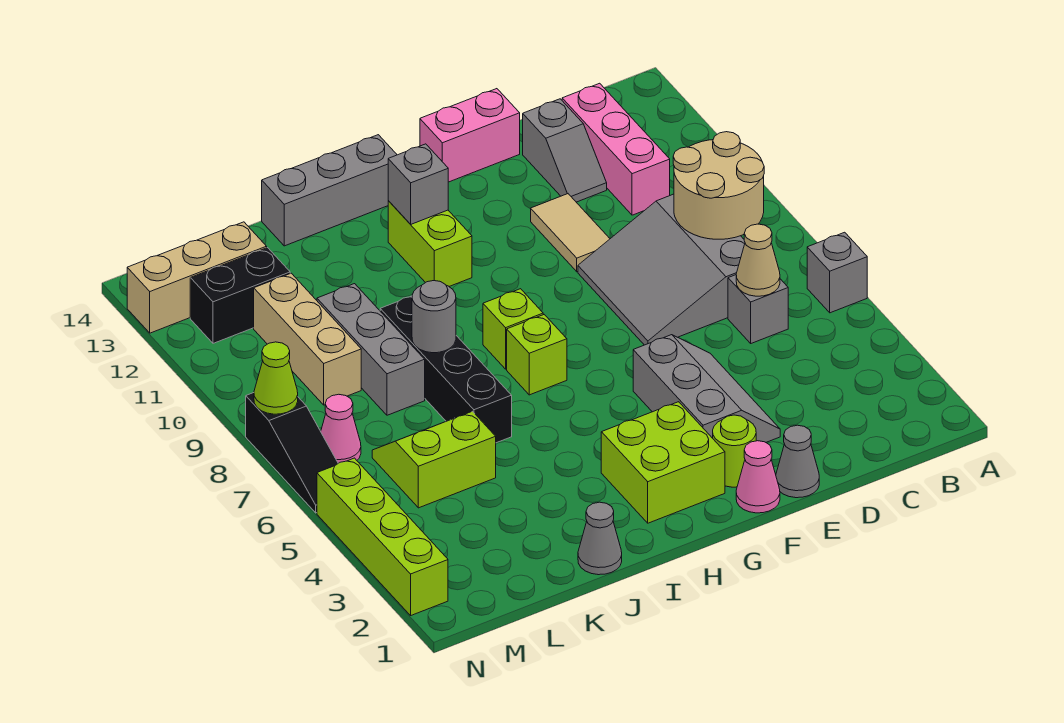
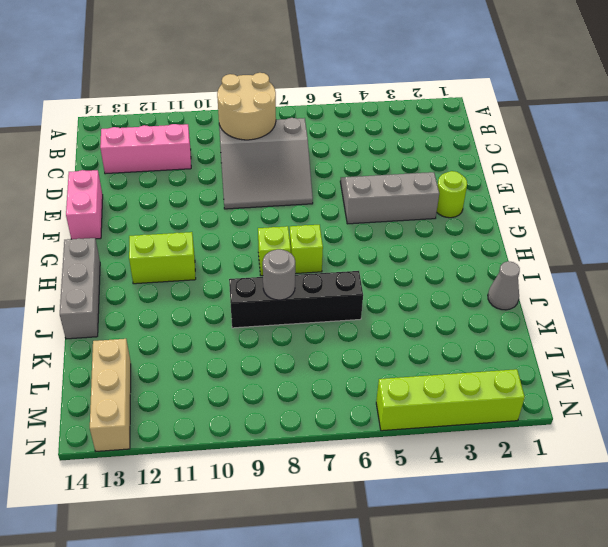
none -> grey 1x1 brick [807,232,867,313]
none -> grey 1x1 brick [728,275,788,343]
none -> grey 1x2 slope [523,99,607,202]
none -> grey 1x1 cone [776,425,819,498]

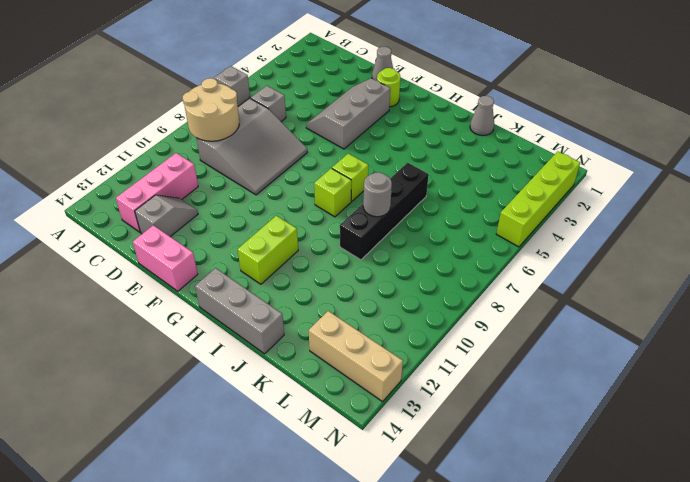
none -> tan 1x2 tile [531,194,610,272]
none -> pink 1x1 cone [736,441,780,513]
none -> lime 2x2 brick [601,402,725,523]
none -> lime 2x2 slope [372,411,496,508]

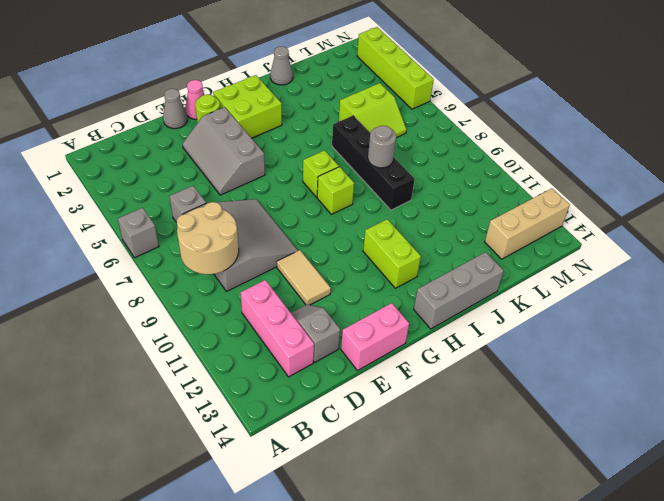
none -> grey 1x3 brick [317,284,425,415]
none -> tan 1x3 brick [254,273,361,405]
none -> black 1x2 brick [190,248,290,343]
none -> pink 1x1 cone [321,394,361,463]

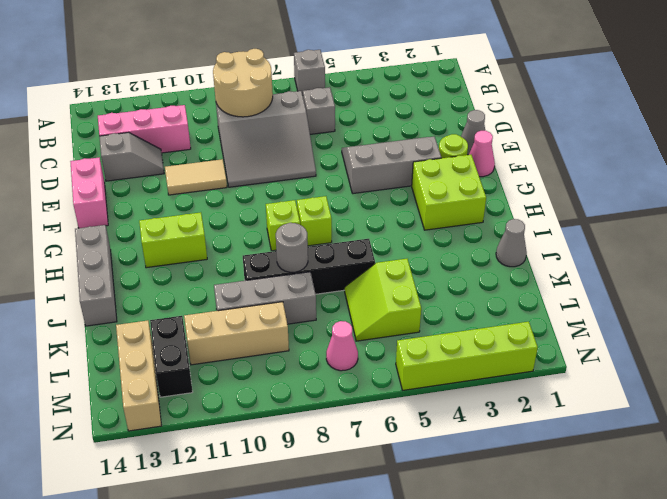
none -> black 1x3 slope [246,393,338,513]
none -> tan 1x1 cone [736,224,780,296]
none -> grey 1x1 brick [388,144,448,224]
none -> lime 1x1 cone [254,342,298,414]

